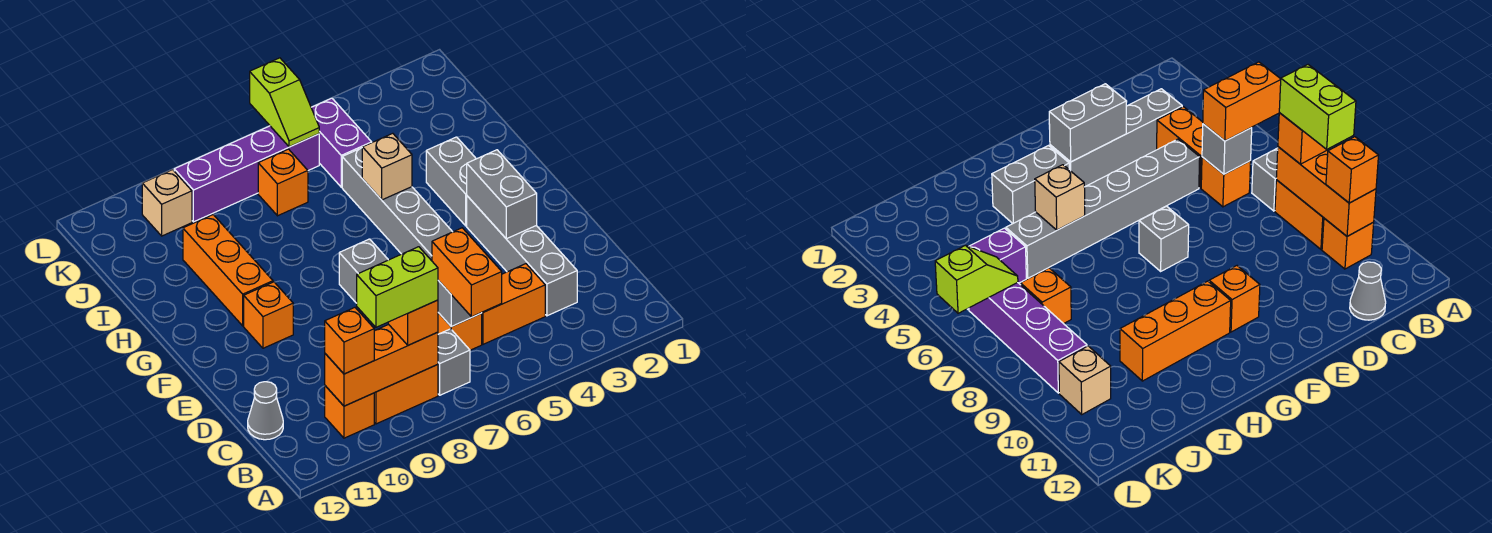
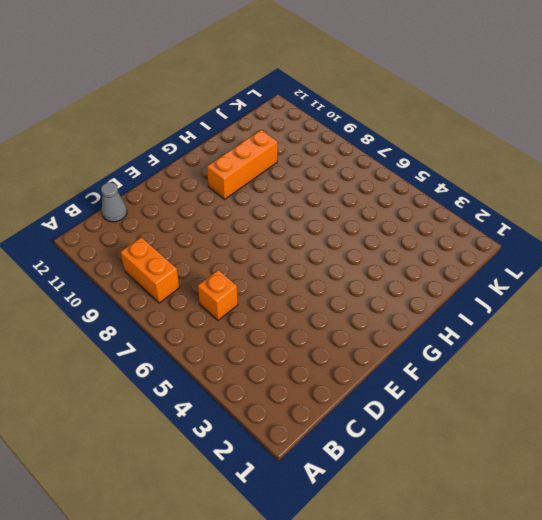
none -> grey 1x1 brick [438,329,470,395]
none -> orange 1x1 brick [325,386,374,438]
none -> grey 1x4 brick [467,196,577,316]

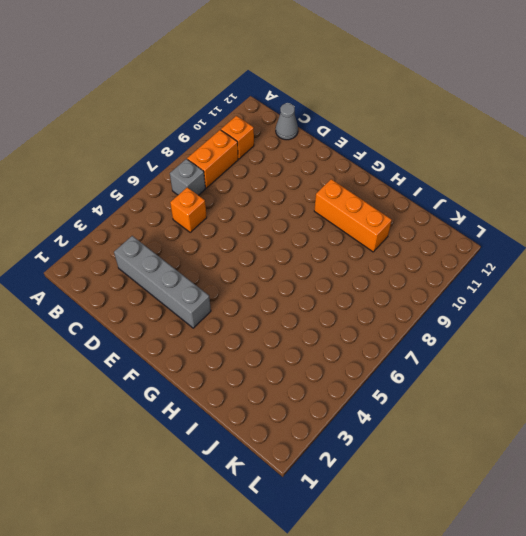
none -> orange 1x2 brick [481,264,545,344]
none -> grey 1x6 brick [342,148,452,261]
none -> grey 1x1 brick [339,239,388,303]

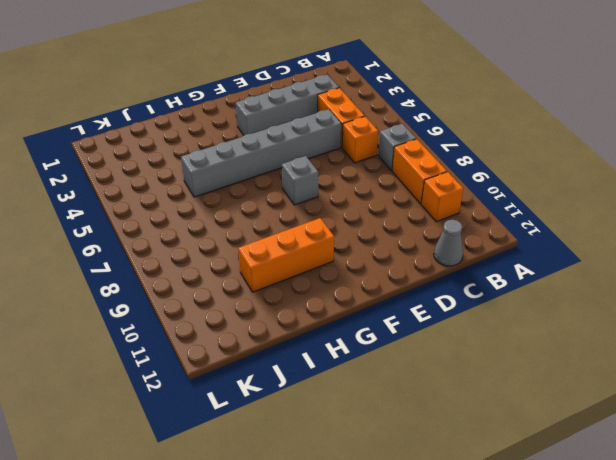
none -> orange 1x1 brick [244,282,293,348]
none -> grey 1x2 brick [426,137,476,226]
none -> purple 1x2 brick [311,98,372,187]

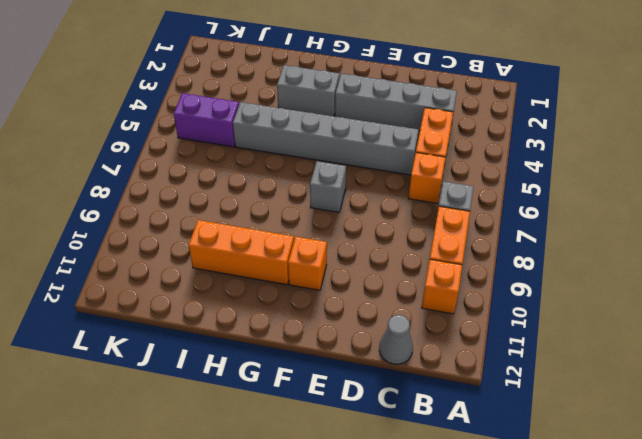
none -> orange 1x1 brick [258,149,308,216]
none -> purple 1x4 brick [174,126,319,222]
none -> tan 1x1 brick [142,170,192,236]

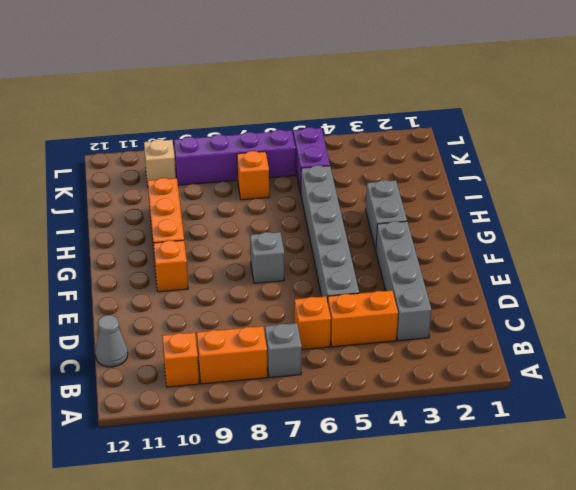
none -> orange 1x3 brick [325,324,438,406]
none -> grey 1x1 brick [438,280,481,327]
none -> grey 1x2 brick [467,150,537,239]

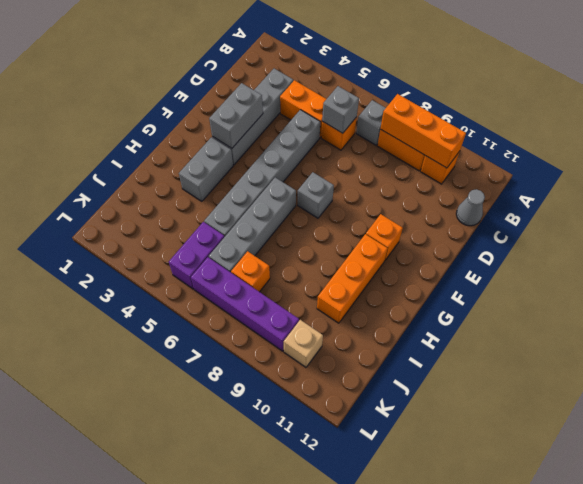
grey 1x4 brick [209,178,296,272] -> none
none -> tan 1x1 brick [362,133,412,200]
none -> lime 1x2 slope [250,58,319,147]
none -> orange 1x2 brick [432,228,502,317]

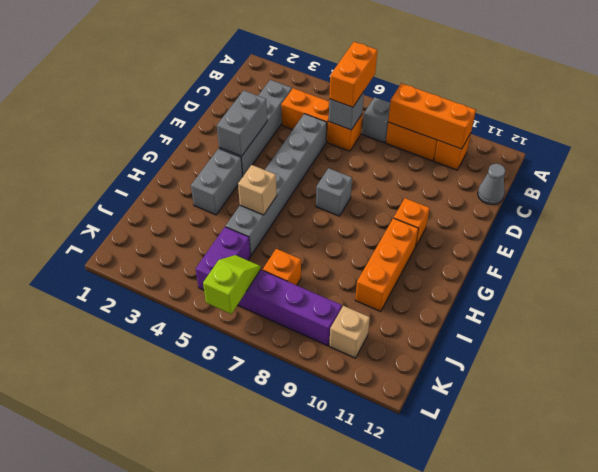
none -> orange 1x1 brick [388,300,438,345]
none -> orange 1x1 brick [325,308,374,374]
none -> lime 1x2 brick [357,247,438,327]

